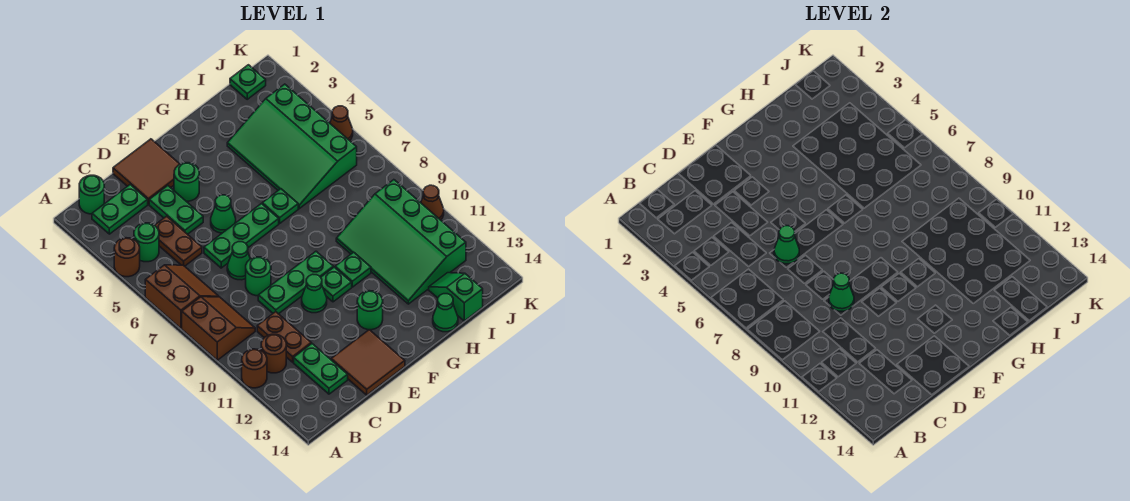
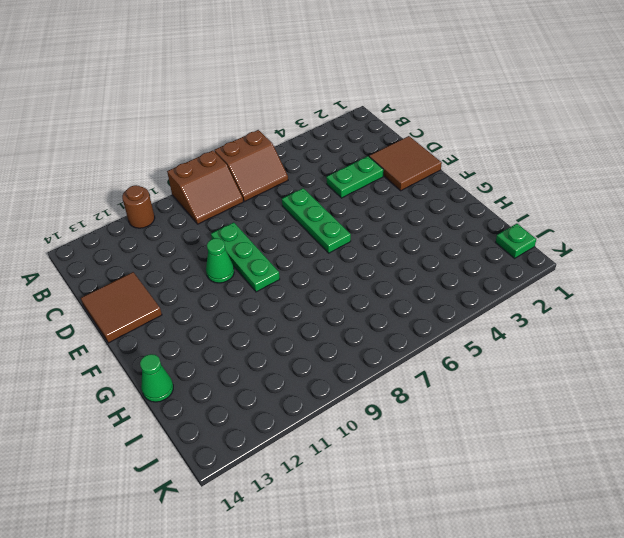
none -> brown 1x1 round brick [114,238,140,277]
none -> green 1x1 round brick [79,175,104,214]
none -> green 1x2 plate [92,185,148,234]
none -> green 1x1 round brick [134,223,159,262]

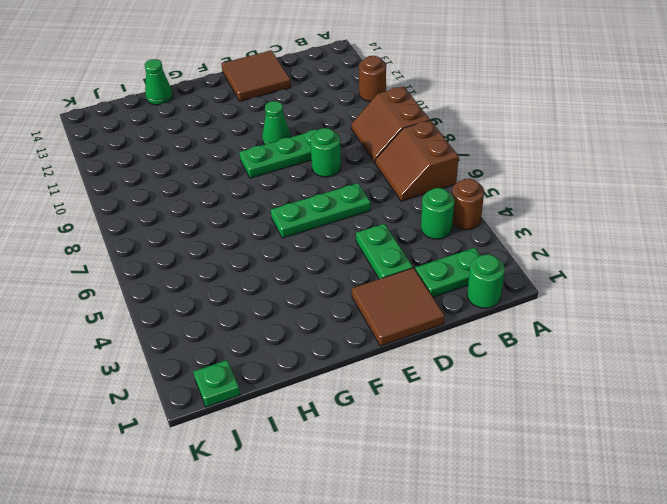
none -> brown 1x1 round brick [261,334,286,373]
none -> brown 1x2 plate [155,216,202,266]
none -> brown 1x2 plate [257,312,311,362]
none -> green 1x2 plate [294,344,348,394]

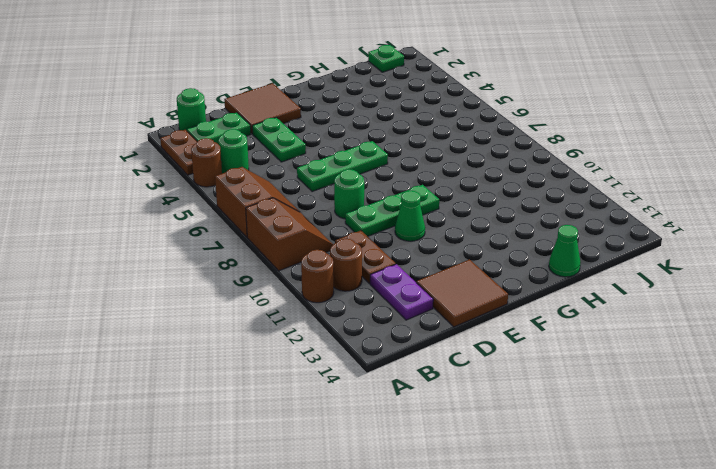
brown 1x2 plate [160,130,197,175] -> brown 1x2 plate moved to [155,216,202,266]
purple 1x2 plate [370,264,433,320] -> green 1x2 plate [294,344,348,394]
none -> green 1x1 cone [227,242,250,280]
none -> green 1x1 round brick [174,163,199,201]
none -> green 1x1 cone [211,195,236,233]
none -> green 1x1 plate [321,267,352,302]

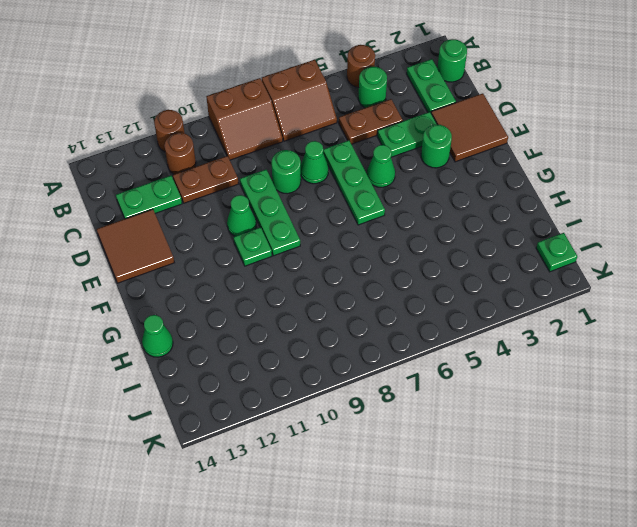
none -> green 1x1 round brick [357,291,383,330]
none -> green 1x1 plate [262,189,298,223]
none -> green 1x1 plate [335,252,371,287]
none -> green 3x4 slope [227,84,357,209]

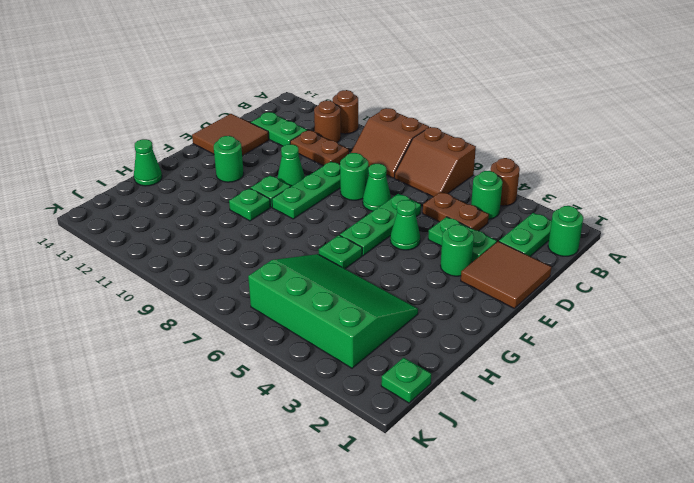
none -> green 3x4 slope [336,180,466,304]
none -> green 1x2 slope [429,273,483,321]
none -> brown 1x1 cone [330,106,353,140]
none -> brown 1x1 cone [421,185,444,220]

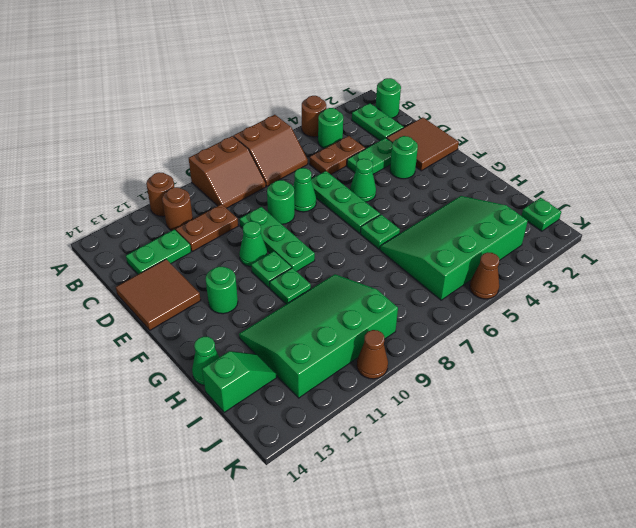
none -> green 1x1 cone [774,226,799,264]
none -> green 1x1 cone [829,273,854,311]

